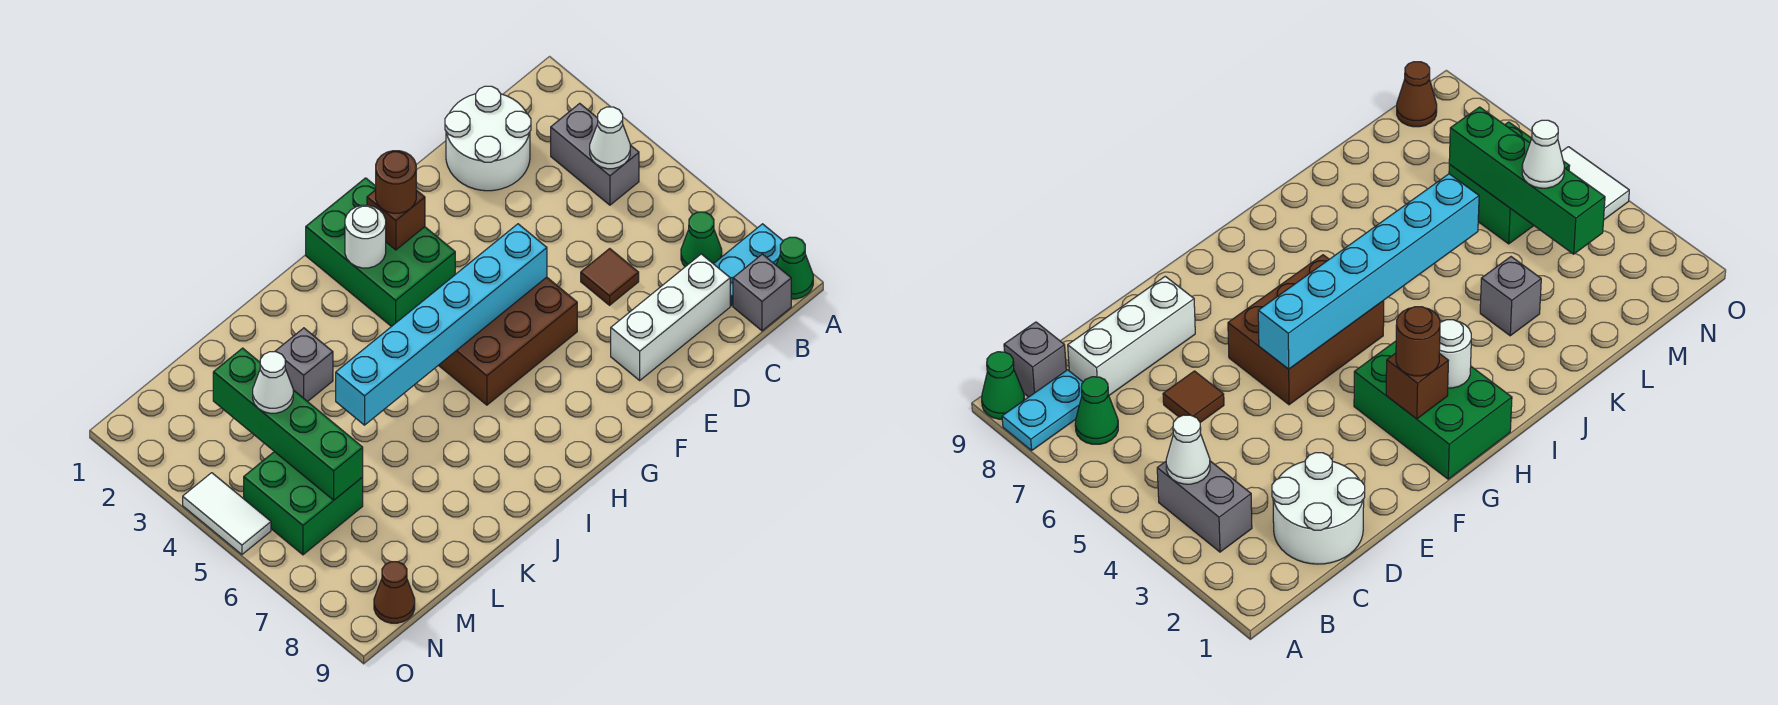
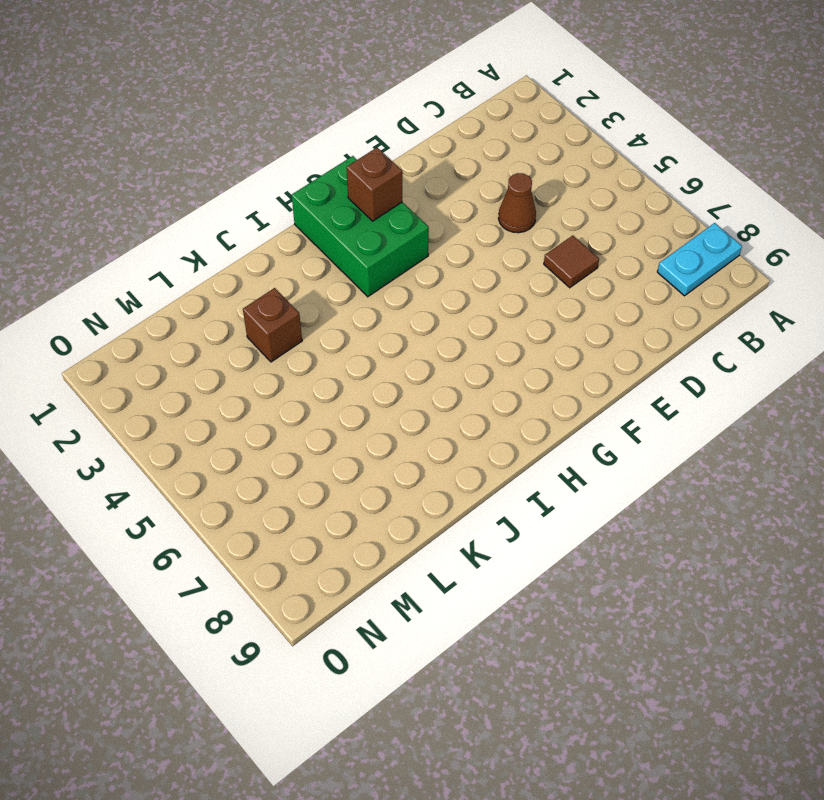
brown 1x1 cone [498,173,536,233] -> brown 1x1 cone moved to [374,562,415,623]
brown 1x1 brick [243,288,302,362] -> grey 1x1 brick [275,328,333,402]
none -> green 1x1 cone [776,237,813,299]
none -> grey 1x2 brick [551,103,639,205]
none -> green 1x1 cone [681,212,722,267]

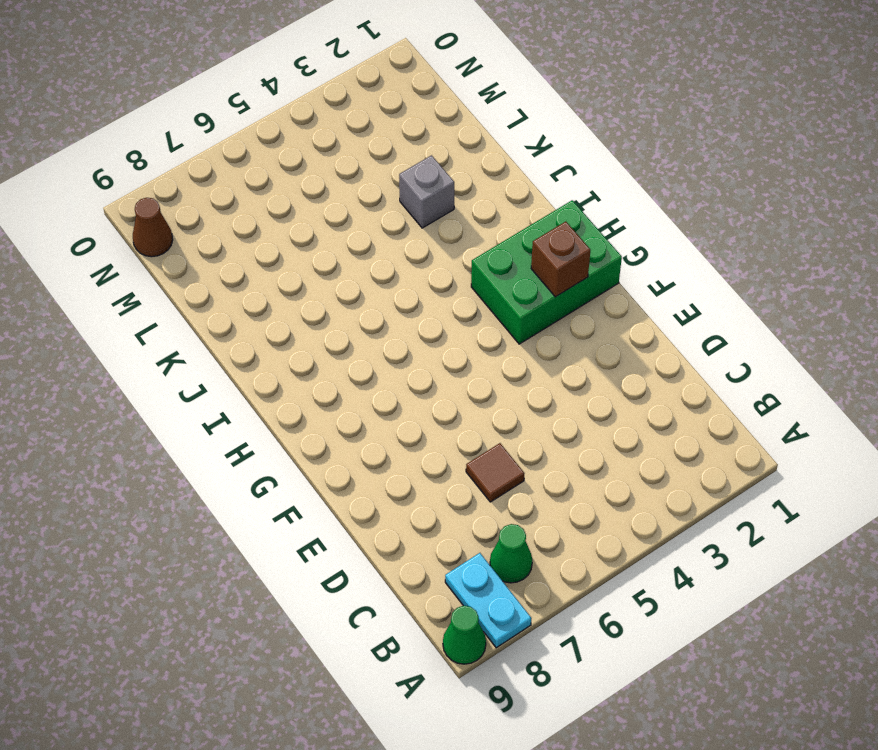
none -> grey 1x2 brick [551,103,639,205]
none -> grey 1x1 brick [733,254,791,331]
none -> white 2x2 round brick [445,86,531,191]

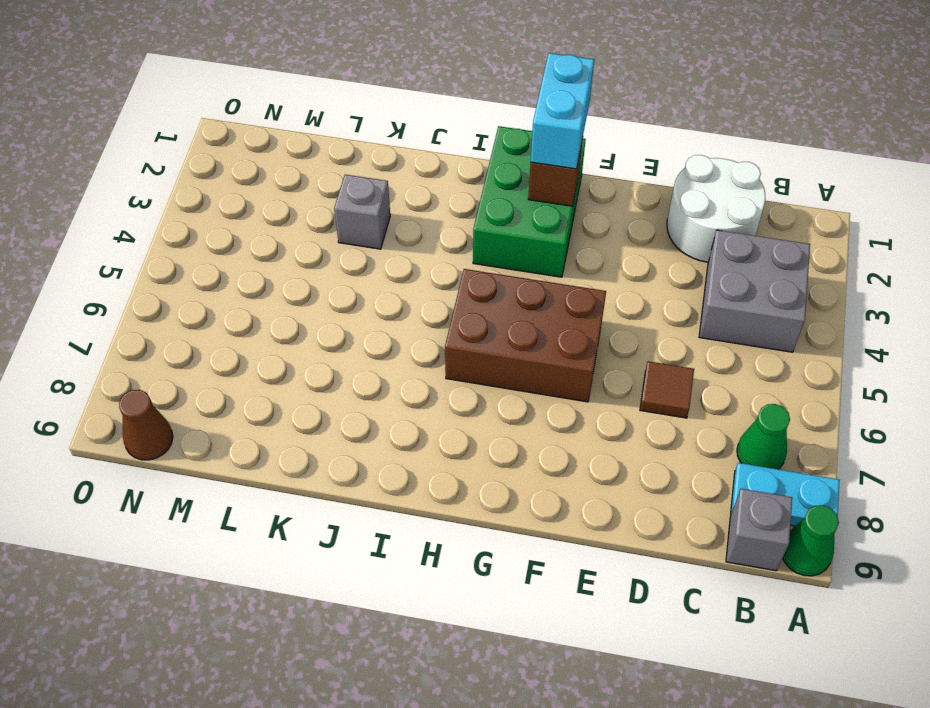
grey 2x2 brick [699,230,810,352] -> grey 1x2 brick [551,103,639,205]
cyan 1x2 brick [531,53,594,169] -> brown 1x1 round brick [376,151,416,213]
none -> white 1x3 brick [611,254,730,380]
none -> green 2x2 brick [244,452,363,555]
none -> white 1x2 tile [183,473,271,555]

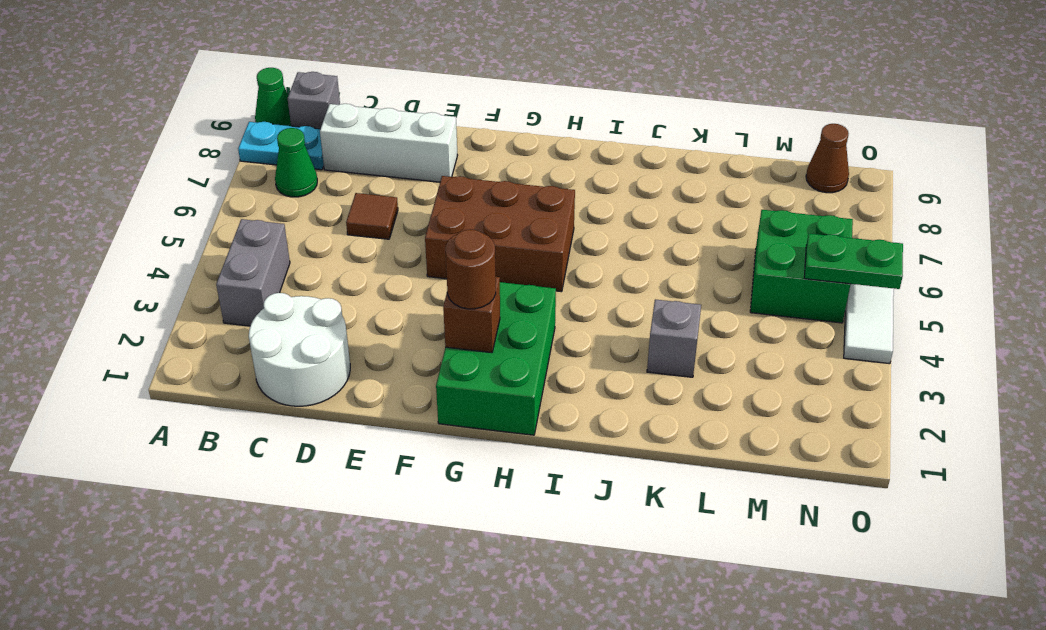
green 1x2 plate [804,234,903,289] -> none
none -> white 1x1 cone [590,107,630,169]
none -> cyan 1x6 brick [336,224,547,425]
none -> white 1x1 round brick [345,205,386,268]

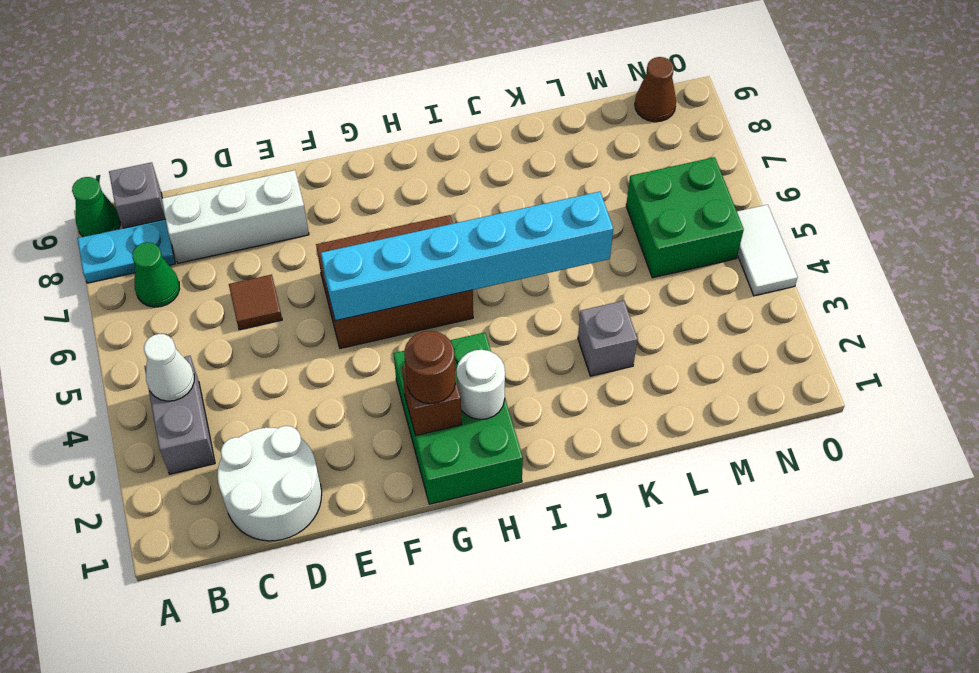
none -> green 1x4 brick [213,348,363,500]
none -> white 1x1 cone [253,352,293,413]

